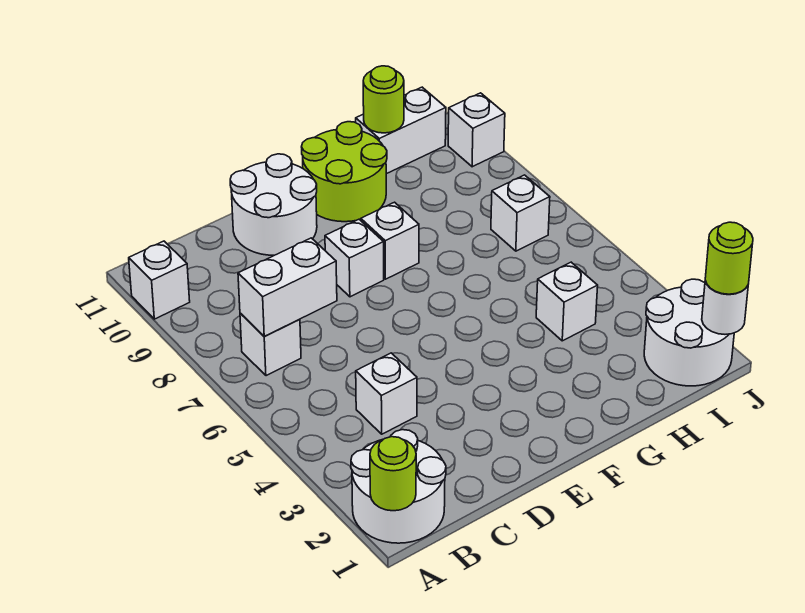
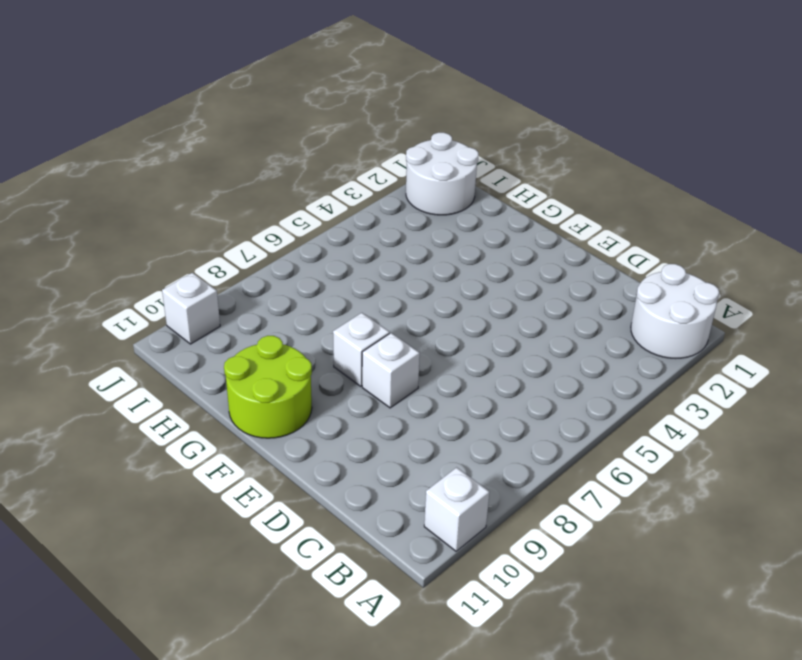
none -> white 1x1 brick [240,313,301,376]
none -> white 1x1 brick [356,353,417,434]
none -> white 2x2 round brick [230,154,317,255]

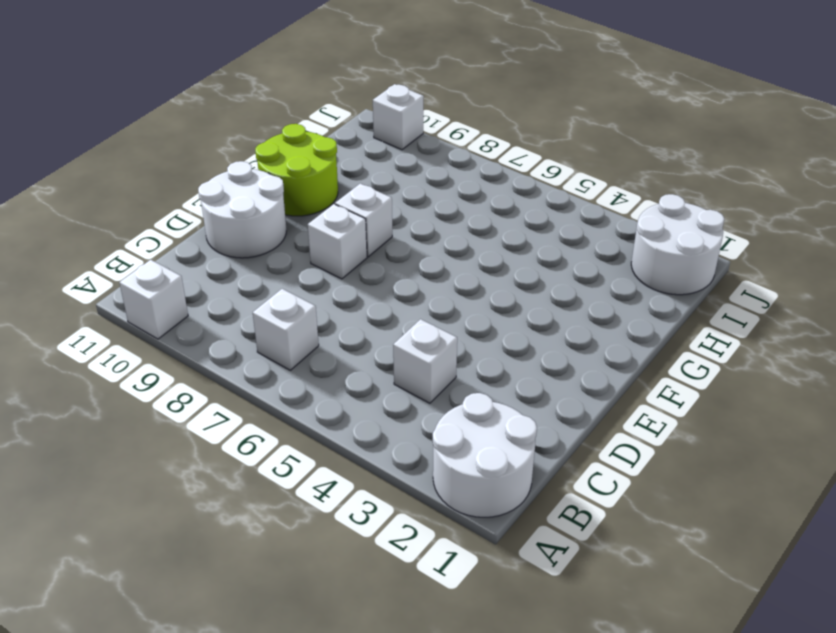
none -> white 1x1 brick [536,262,598,341]
none -> white 1x2 brick [356,87,446,174]
none -> white 1x1 brick [491,175,550,251]

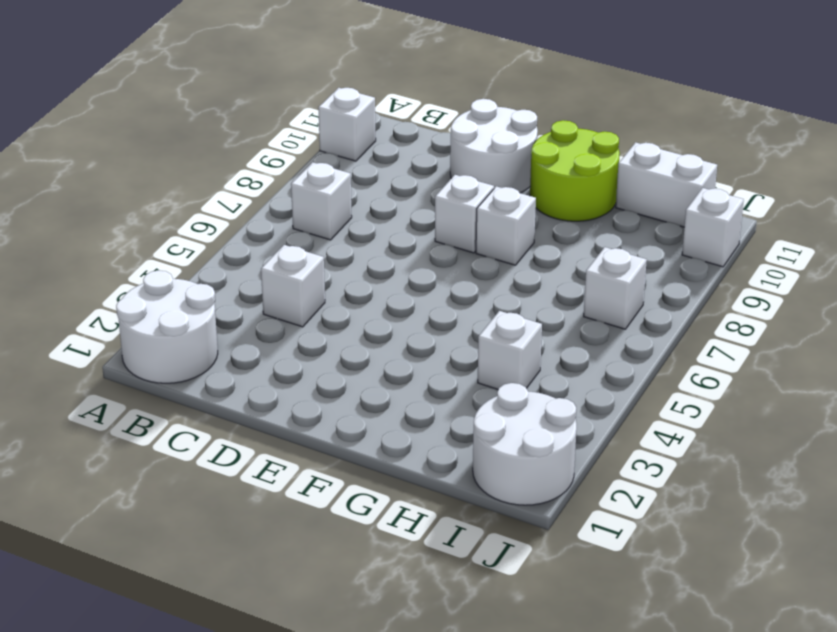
none -> lime 1x1 round brick [370,437,416,511]
none -> white 1x2 brick [238,238,337,336]
none -> lime 1x1 round brick [363,66,404,133]

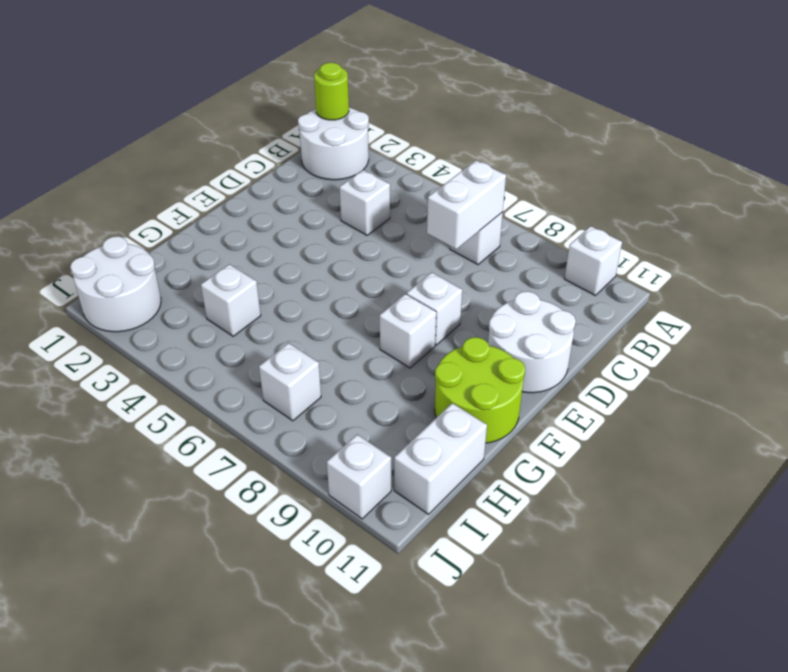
none -> lime 1x1 round brick [363,66,404,133]
none -> white 1x1 round brick [702,281,748,334]
none -> lime 1x1 round brick [705,222,753,294]

